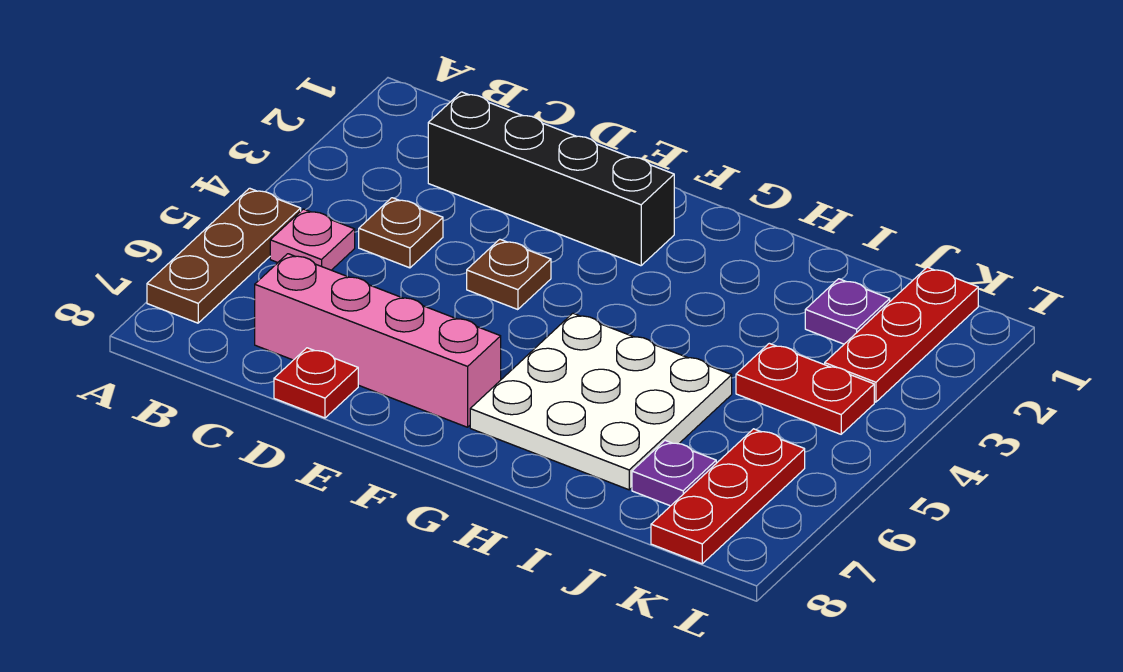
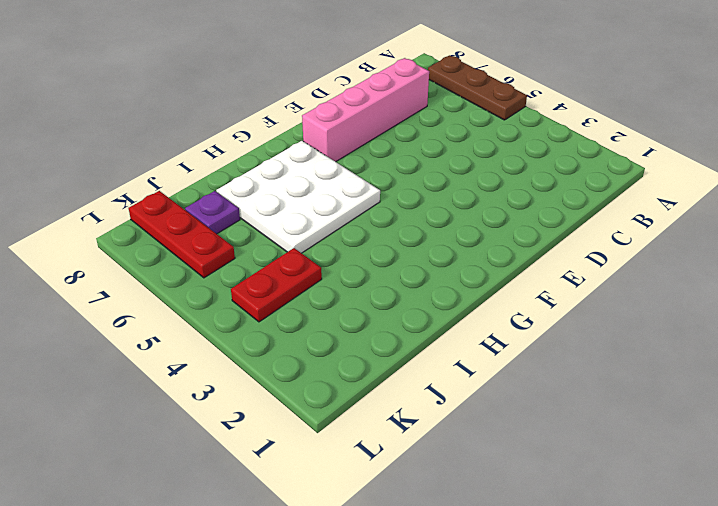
none -> pink 1x1 plate [270,209,355,270]
none -> black 1x4 brick [428,92,674,266]
none -> brown 1x1 plate [359,198,443,268]

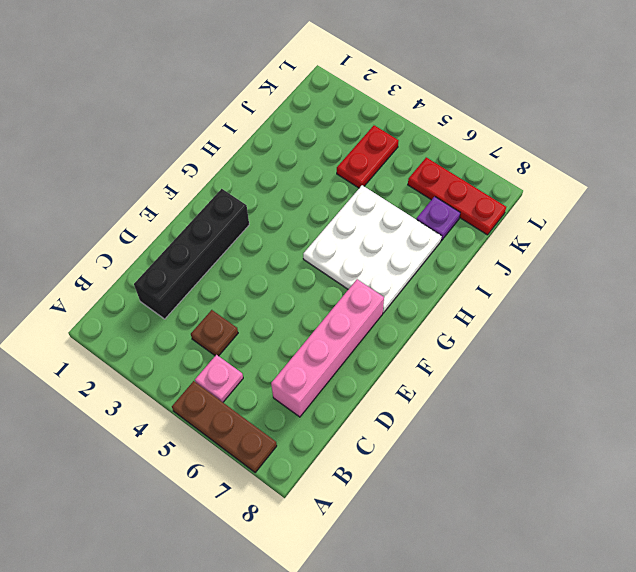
none -> red 1x1 plate [274,348,358,418]
none -> brown 1x1 plate [467,239,551,310]
none -> purple 1x1 plate [805,279,890,344]

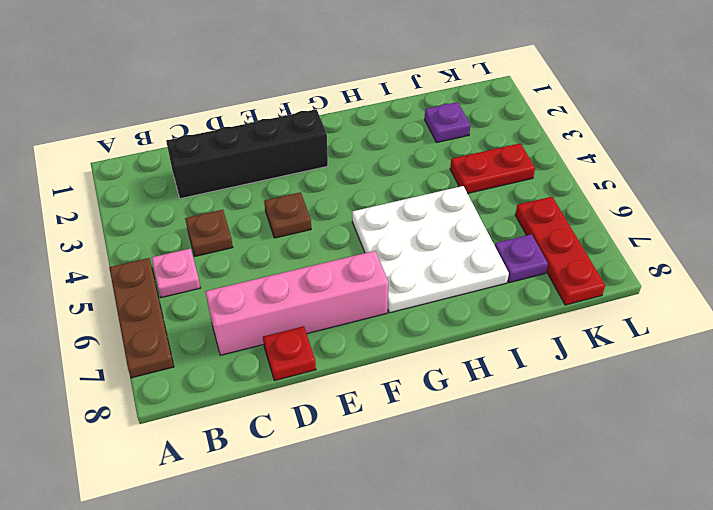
none -> red 1x3 plate [825,267,978,402]

